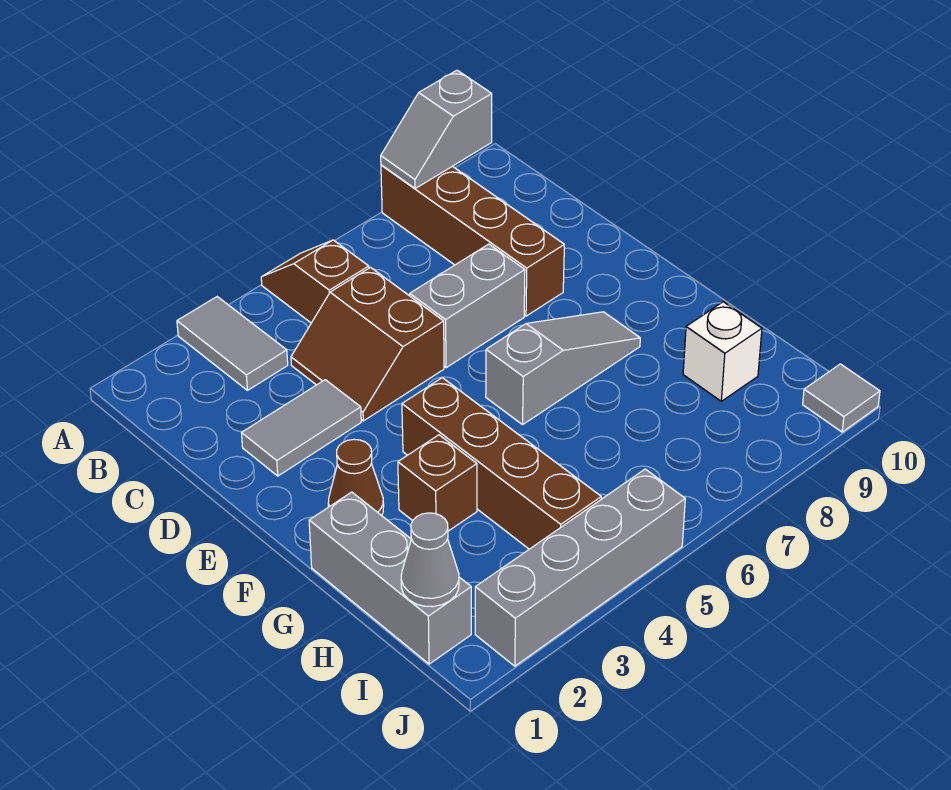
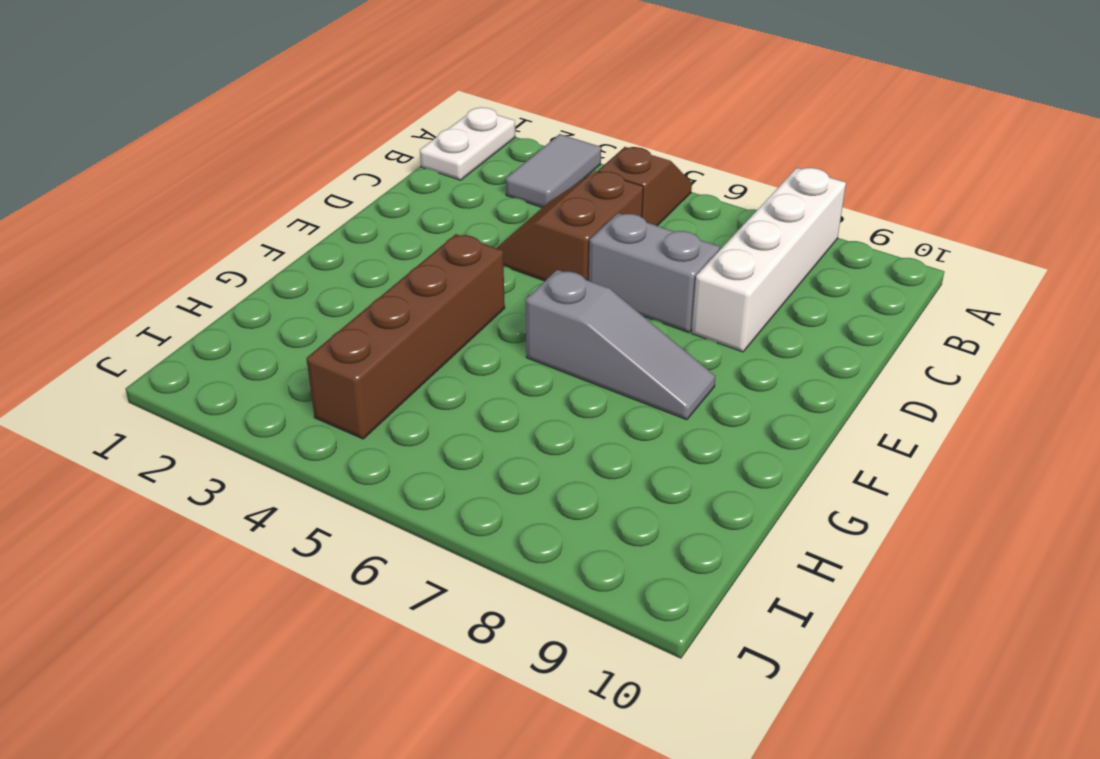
white 1x2 plate [420,107,515,180] -> none
white 1x4 brick [692,168,846,352] -> brown 1x4 brick [381,165,564,316]
none -> grey 1x2 tile [242,380,361,476]
none -> brown 1x1 cone [328,439,384,515]
none -> grey 1x3 brick [309,492,471,664]

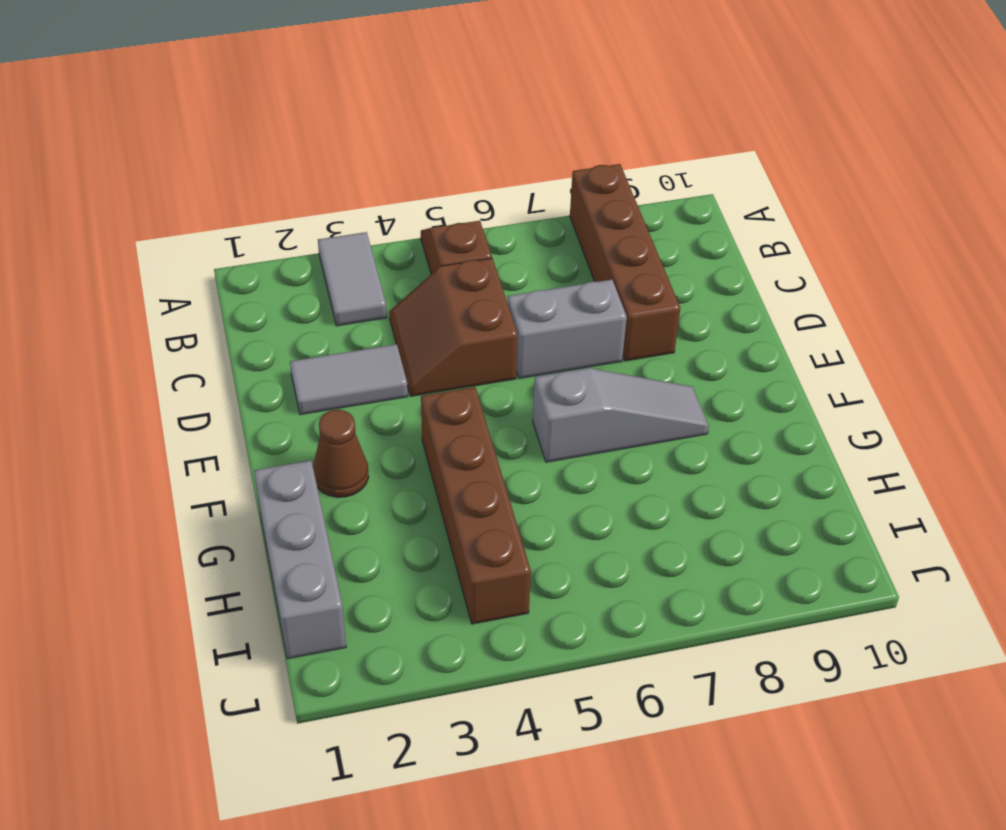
none -> brown 1x1 brick [398,435,477,531]
none -> white 1x1 brick [683,302,762,401]
none -> grey 1x4 brick [475,469,685,666]

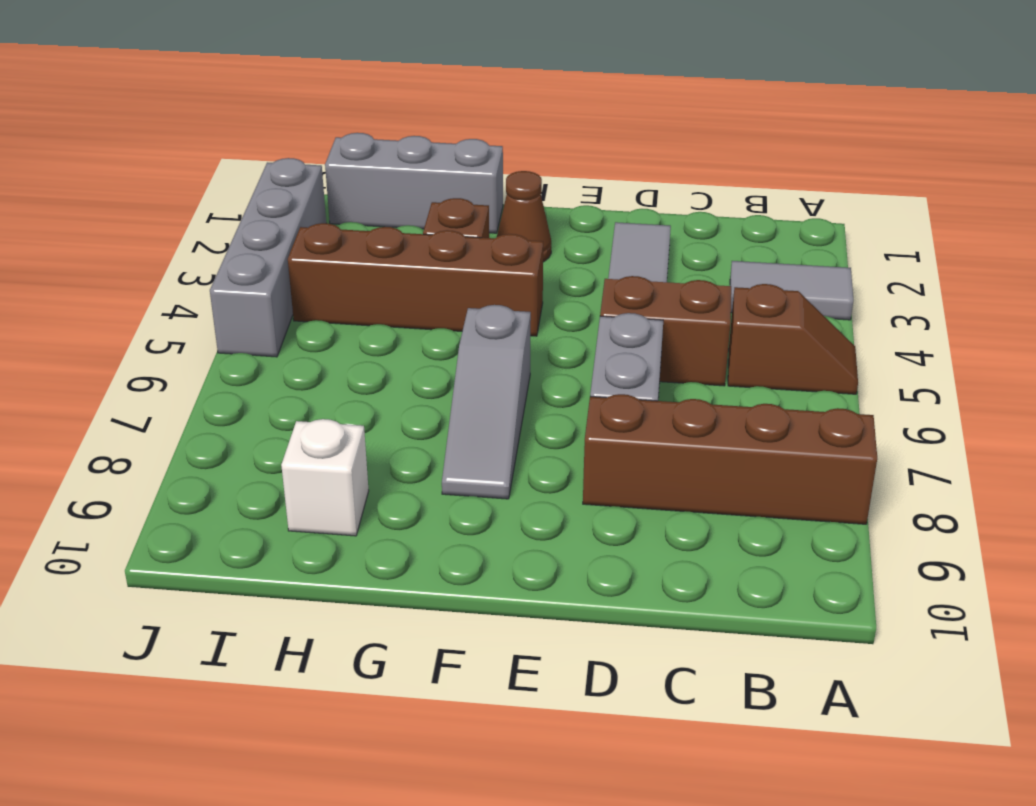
none -> grey 1x1 tile [803,364,880,432]
none -> grey 1x2 slope [381,70,492,189]
none -> grey 1x1 cone [401,513,459,607]

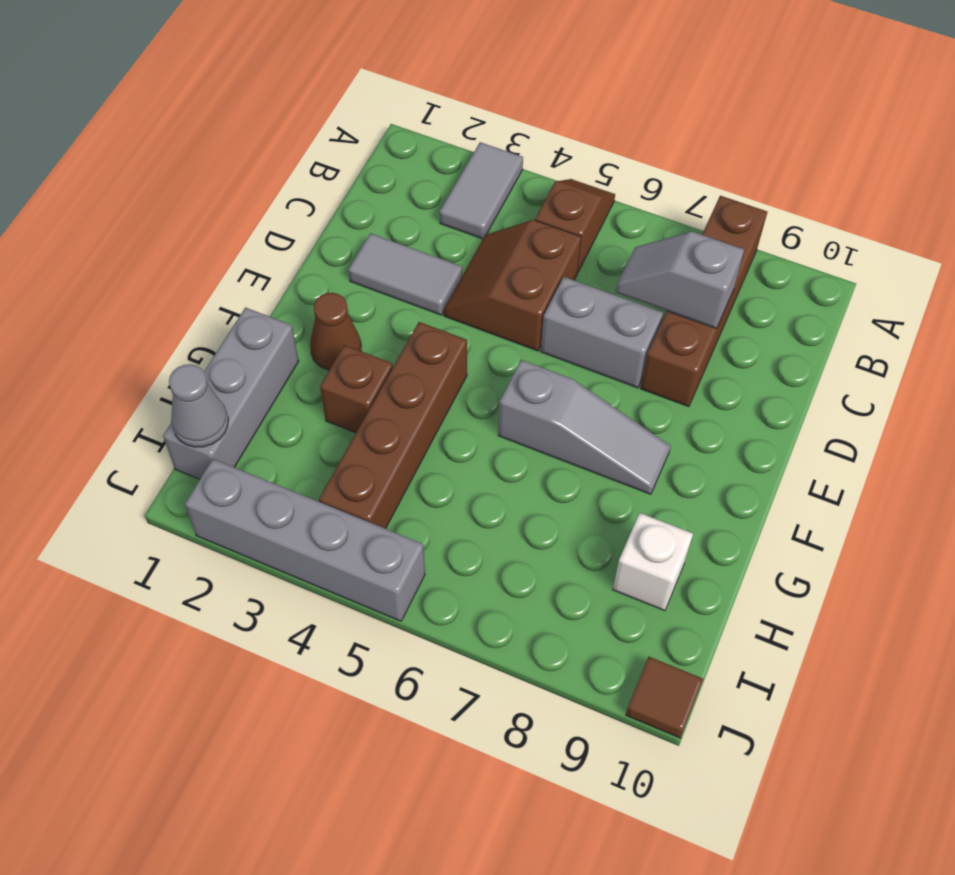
grey 1x2 slope [615,232,744,328] -> grey 1x2 slope moved to [381,70,492,189]
brown 1x1 tile [626,657,703,738] -> grey 1x1 tile [803,364,880,432]

